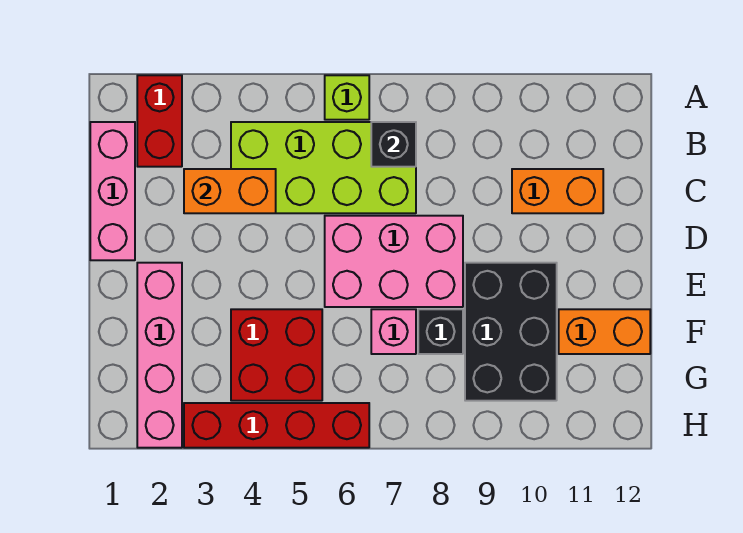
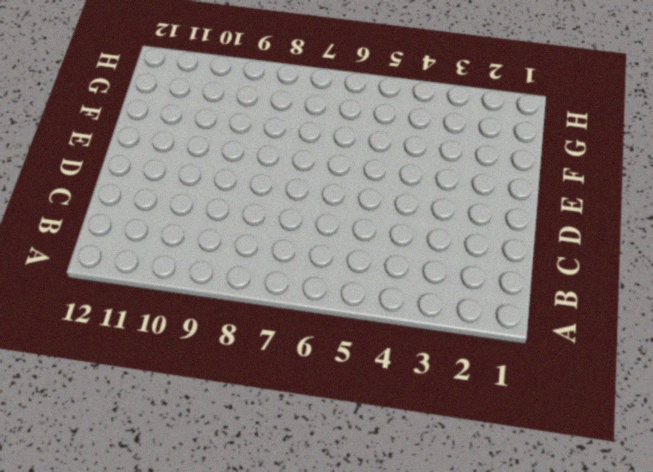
none -> red 1x2 brick [137,75,182,167]
none -> lime 1x1 brick [325,75,369,120]
none -> pink 1x3 brick [90,122,135,260]

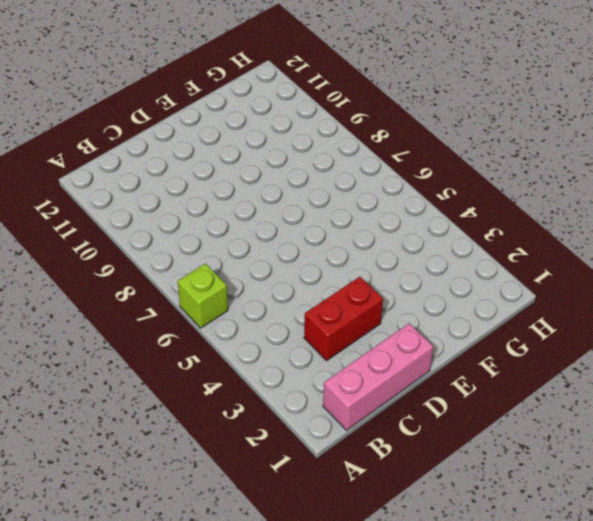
red 1x2 brick [304,277,383,361] -> red 1x2 brick moved to [137,75,182,167]
none -> lime 2x4 brick [231,122,416,213]
none -> orange 1x2 brick [512,169,603,213]
none -> pink 2x3 brick [325,216,463,307]

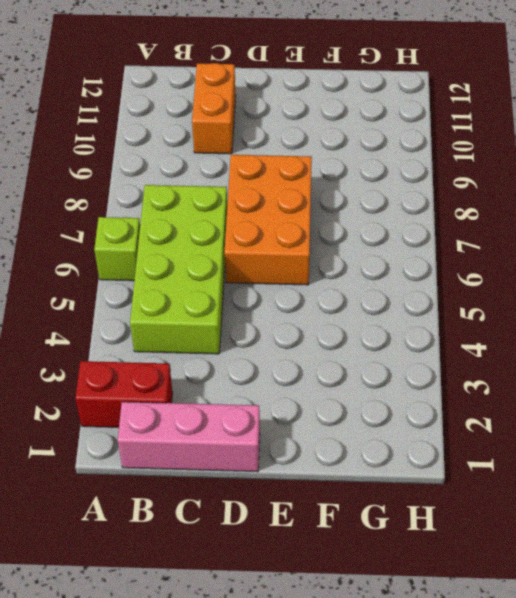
orange 2x3 brick [225,155,312,285] -> pink 2x3 brick [325,216,463,307]
none -> pink 1x4 brick [137,263,182,448]
none -> black 2x3 brick [465,263,557,401]
none -> red 2x2 brick [231,309,322,401]

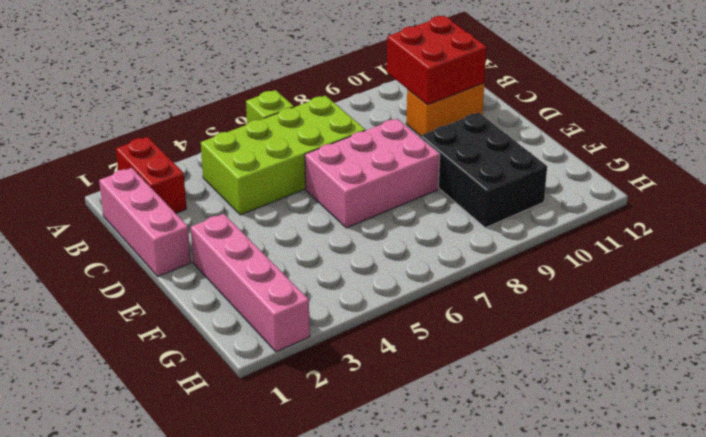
red 2x2 brick [387,16,486,105] -> red 2x2 brick moved to [231,309,322,401]
none -> pink 1x1 brick [371,309,416,354]
none -> black 1x1 brick [418,309,463,354]
none -> orange 1x2 brick [559,309,650,354]

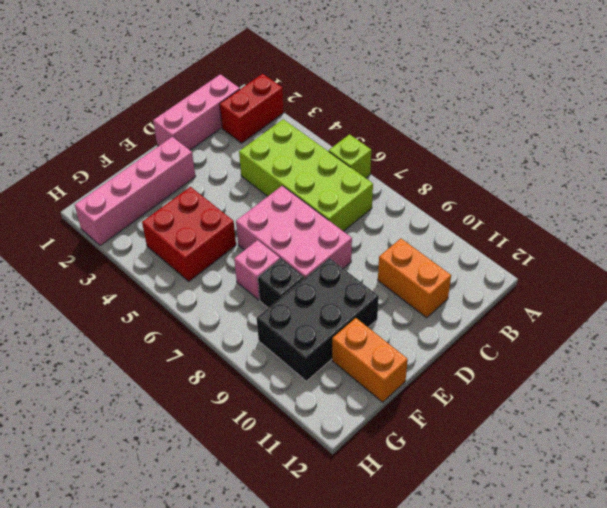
none -> red 1x4 brick [184,403,369,448]
none -> black 1x1 brick [371,122,416,167]
none -> orange 1x2 brick [184,169,276,213]

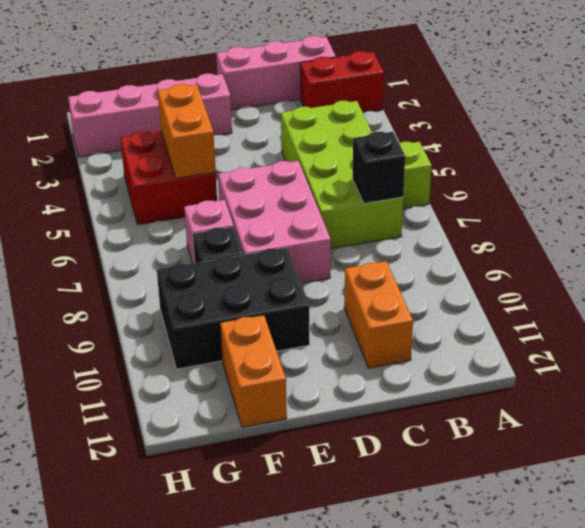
orange 1x2 brick [158,84,216,178] -> orange 1x2 brick moved to [184,169,276,213]
none -> red 1x4 brick [184,403,369,448]

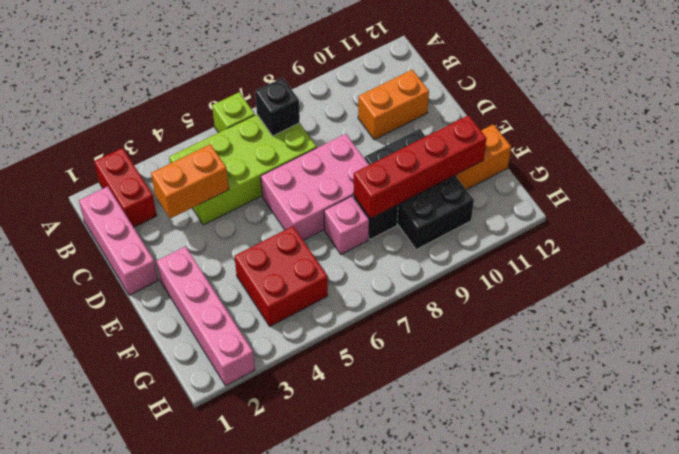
red 1x4 brick [353,115,487,219] -> red 1x4 brick moved to [184,403,369,448]

